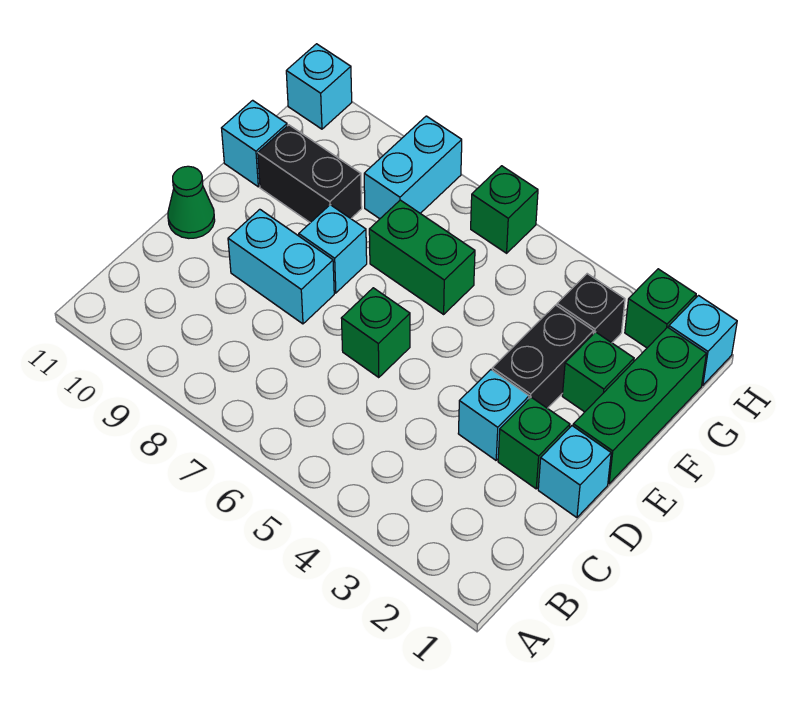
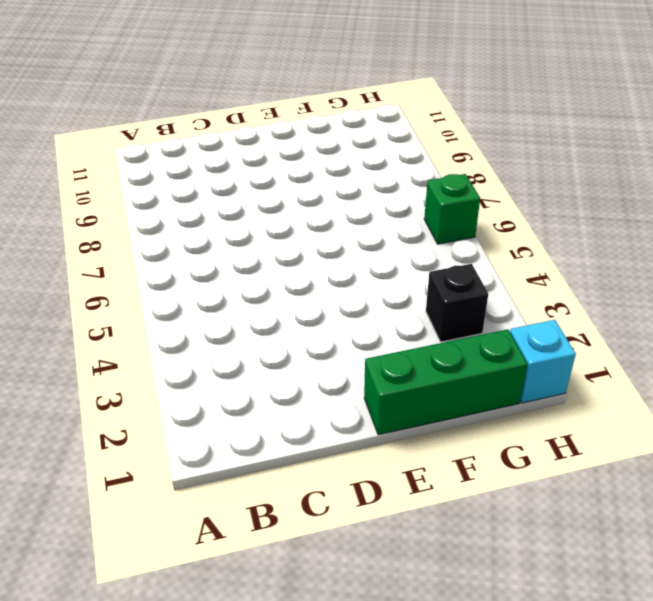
none -> cyan 1x1 brick [538,426,611,518]
none -> green 1x1 brick [498,397,570,489]
none -> cyan 1x1 brick [458,370,529,460]

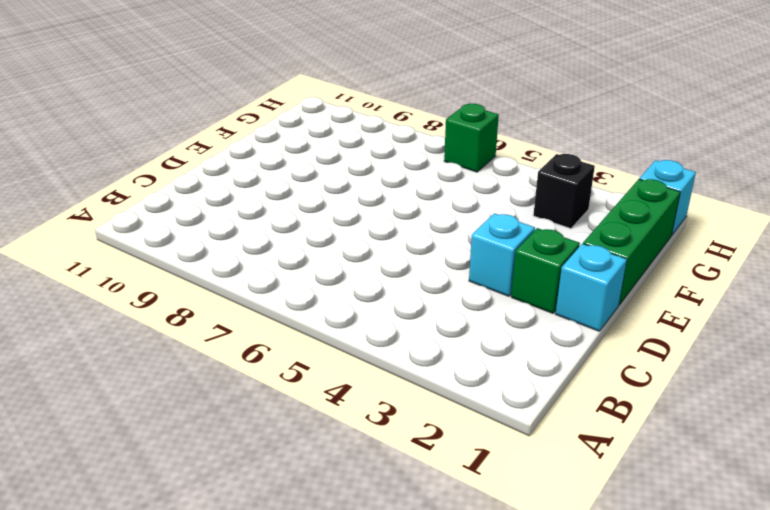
none -> green 1x1 brick [341,288,410,378]
none -> cyan 1x2 brick [228,209,334,324]
none -> green 1x1 cone [168,166,215,238]

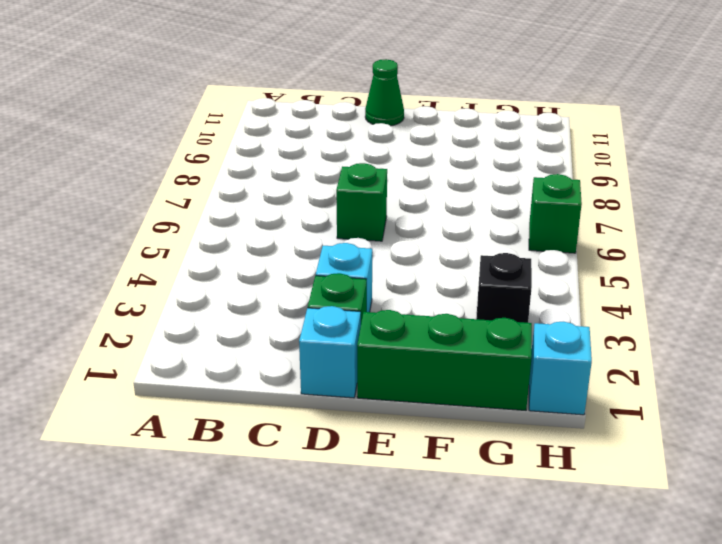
none -> cyan 1x2 brick [228,209,334,324]
none -> black 1x2 brick [492,305,594,408]
none -> cyan 1x1 brick [299,205,367,293]

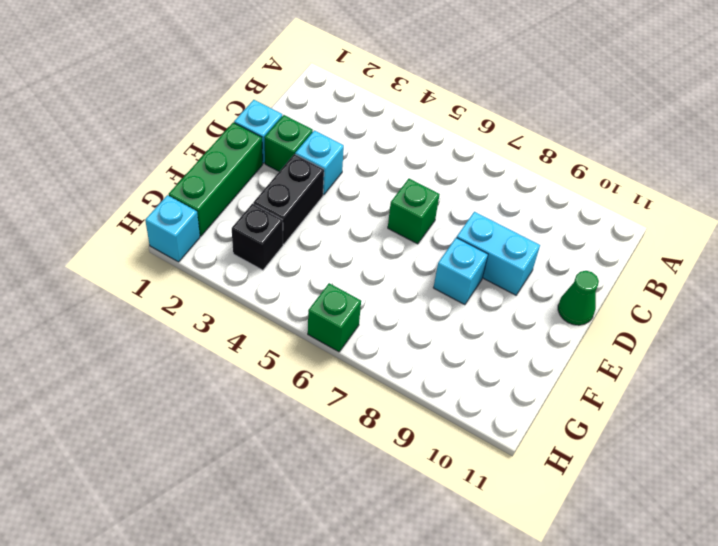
none -> green 1x1 brick [562,332,634,412]
none -> green 1x2 brick [369,200,475,314]
none -> black 1x2 brick [258,125,362,223]

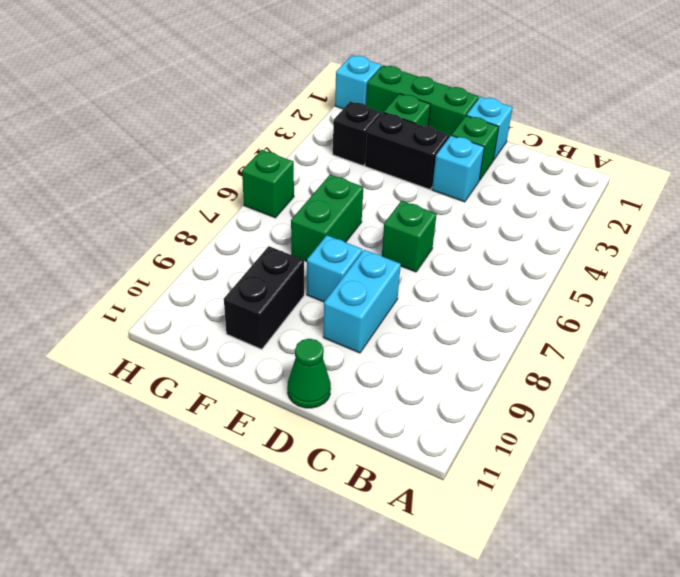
none -> cyan 1x1 brick [222,100,287,187]
none -> cyan 1x2 brick [364,116,462,219]
none -> green 1x1 brick [625,269,696,348]

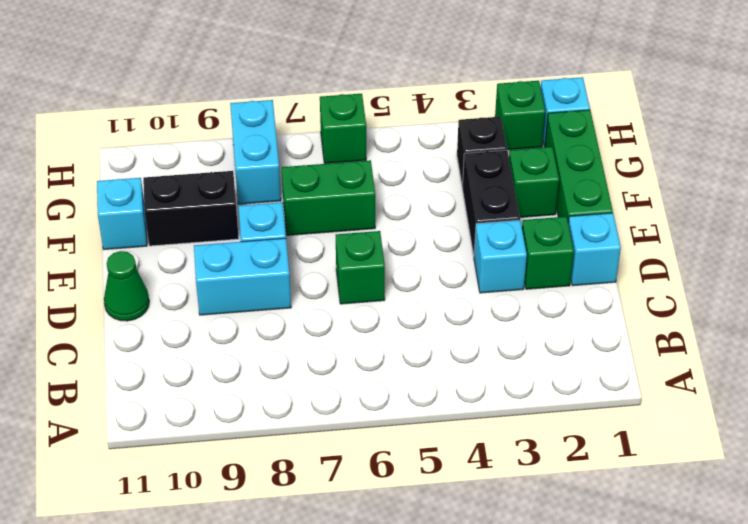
none -> cyan 1x1 brick [286,44,352,129]

